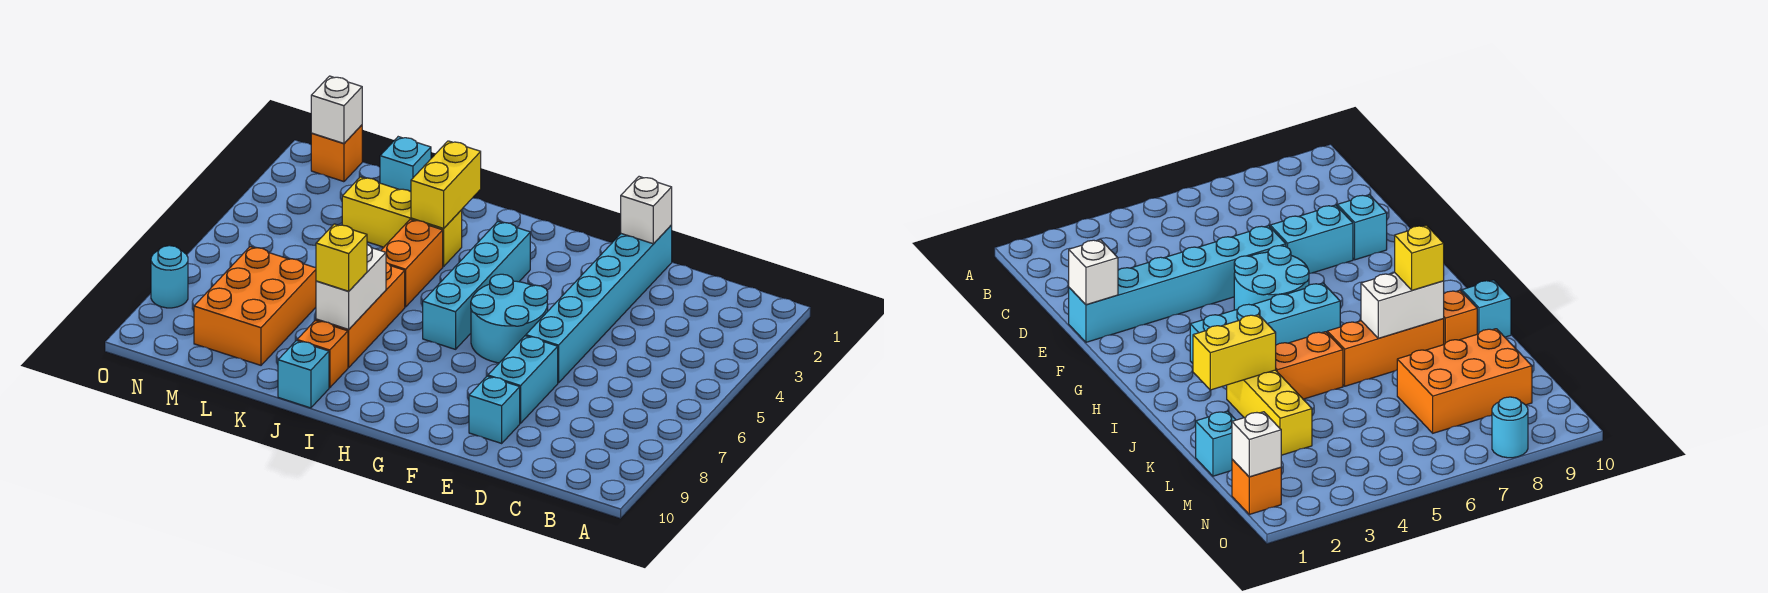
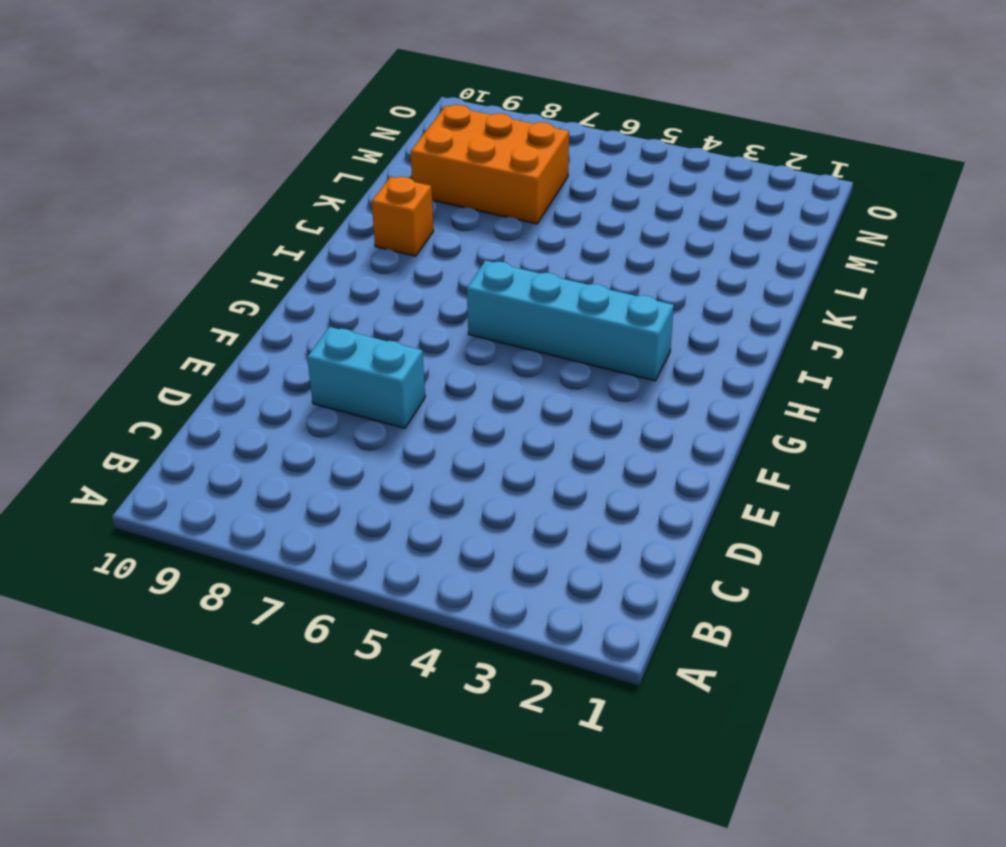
none -> cyan 1x6 brick [526,225,672,383]
none -> cyan 1x1 brick [469,376,520,443]
none -> cyan 2x2 round brick [471,274,548,363]

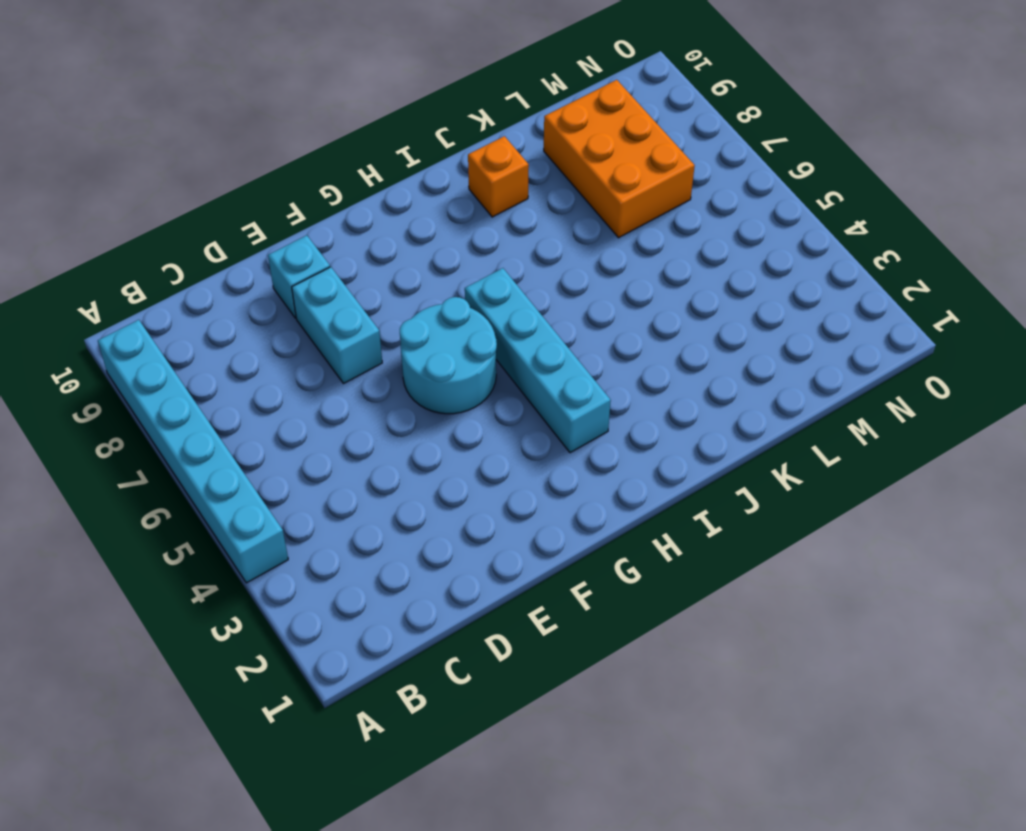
cyan 1x6 brick [98,320,288,583] -> cyan 1x6 brick moved to [526,225,672,383]
none -> yellow 1x3 brick [342,177,462,267]
none -> orange 1x2 brick [381,219,443,307]
none -> orange 1x3 brick [316,263,405,367]

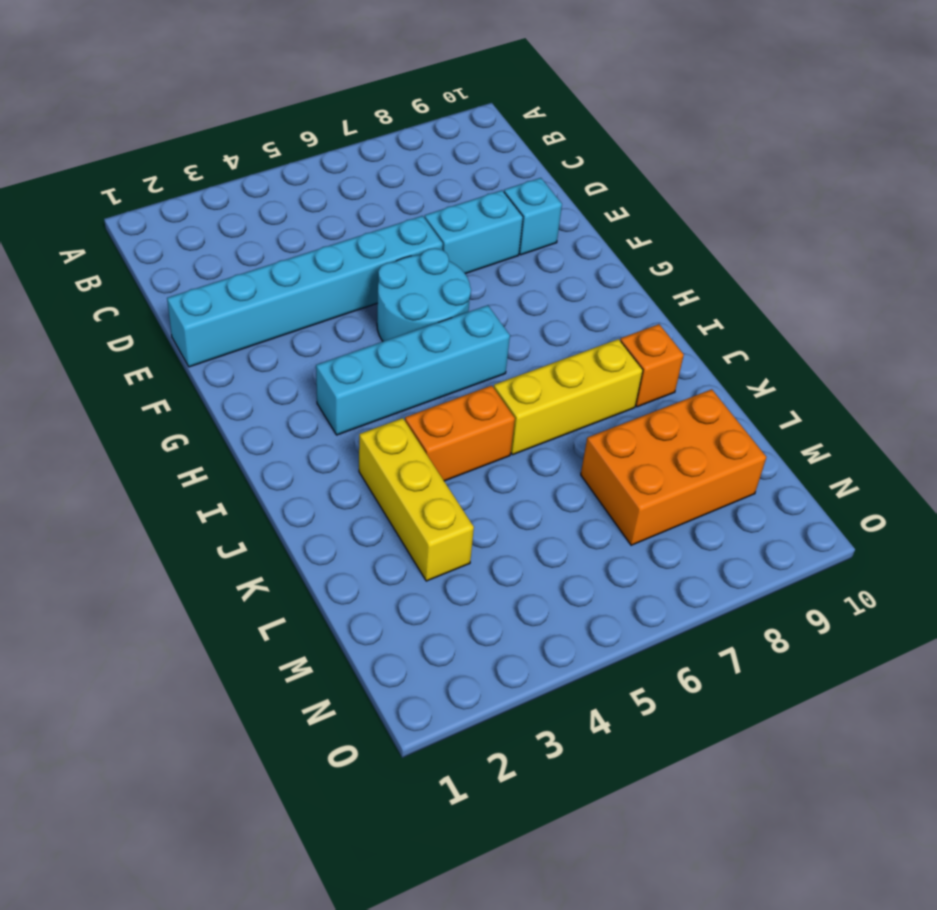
yellow 1x3 brick [494,339,643,455] -> orange 1x3 brick [316,263,405,367]
none -> cyan 1x1 brick [278,341,329,408]
none -> cyan 1x1 brick [380,137,431,192]
none -> orange 1x1 brick [311,125,362,182]

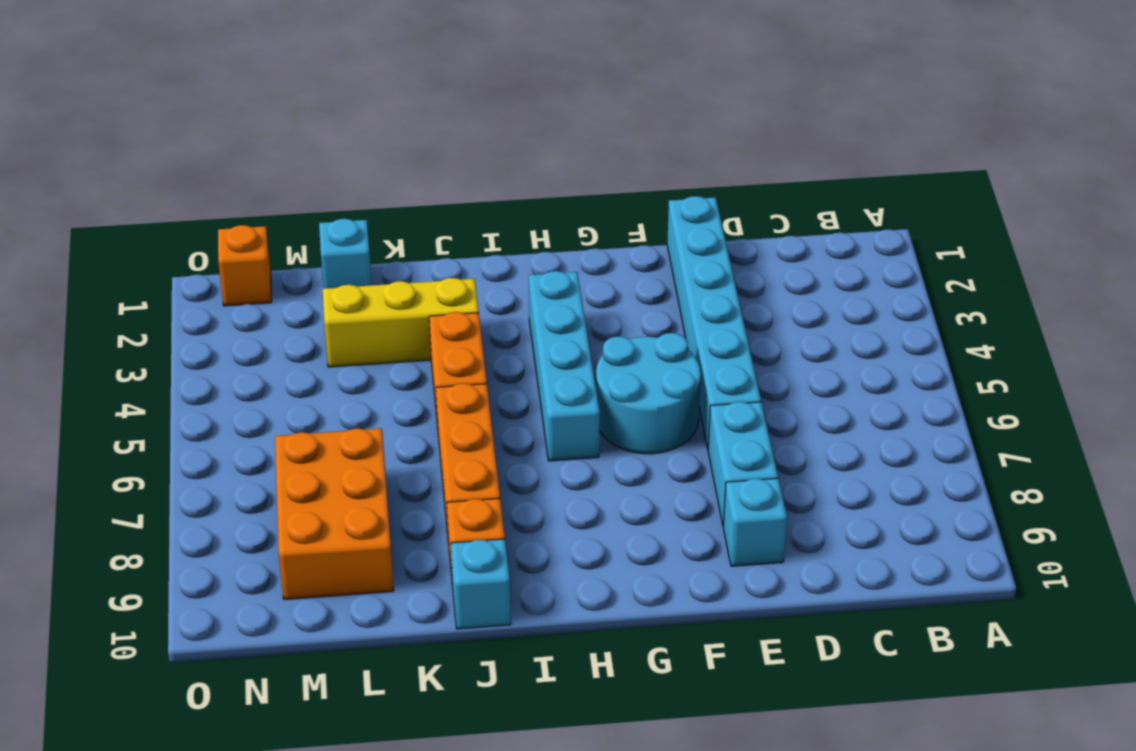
none -> cyan 1x1 round brick [151,246,188,308]
none -> white 1x1 brick [621,177,672,244]
none -> yellow 1x2 brick [411,141,481,229]

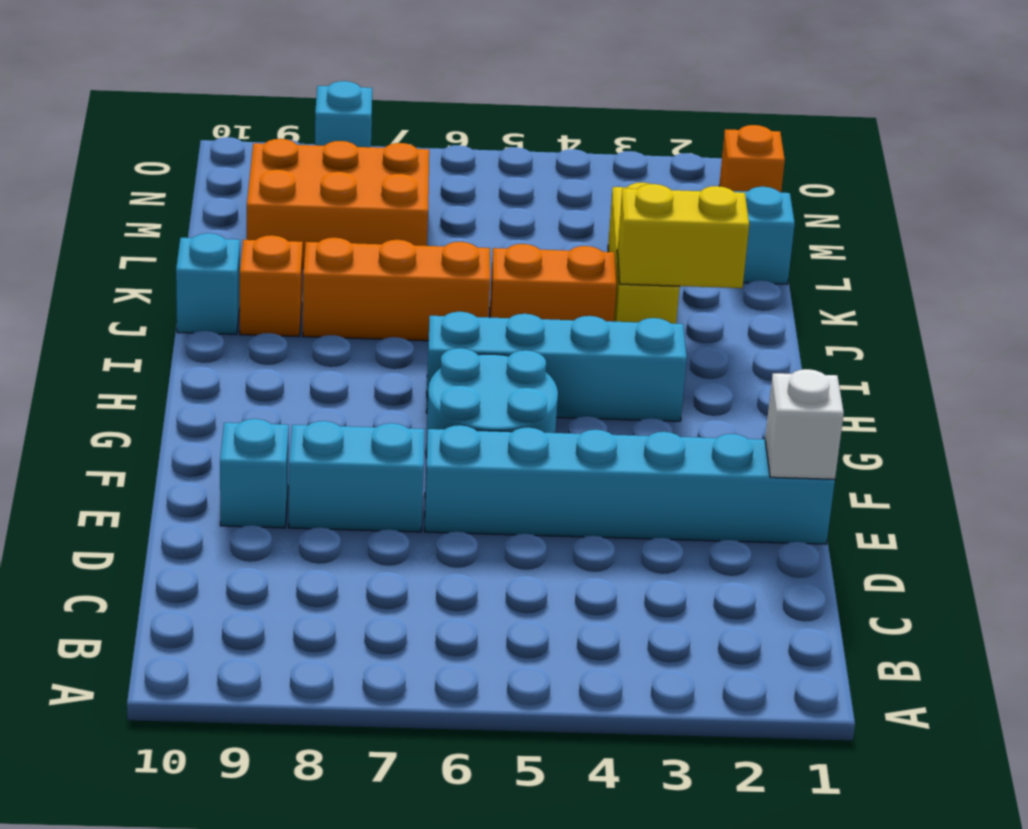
cyan 1x1 brick [315,81,372,147] -> cyan 1x1 round brick [151,246,188,308]
none -> white 1x2 brick [316,245,386,329]
none -> white 1x1 brick [311,76,362,144]
none -> yellow 1x1 brick [316,224,367,291]

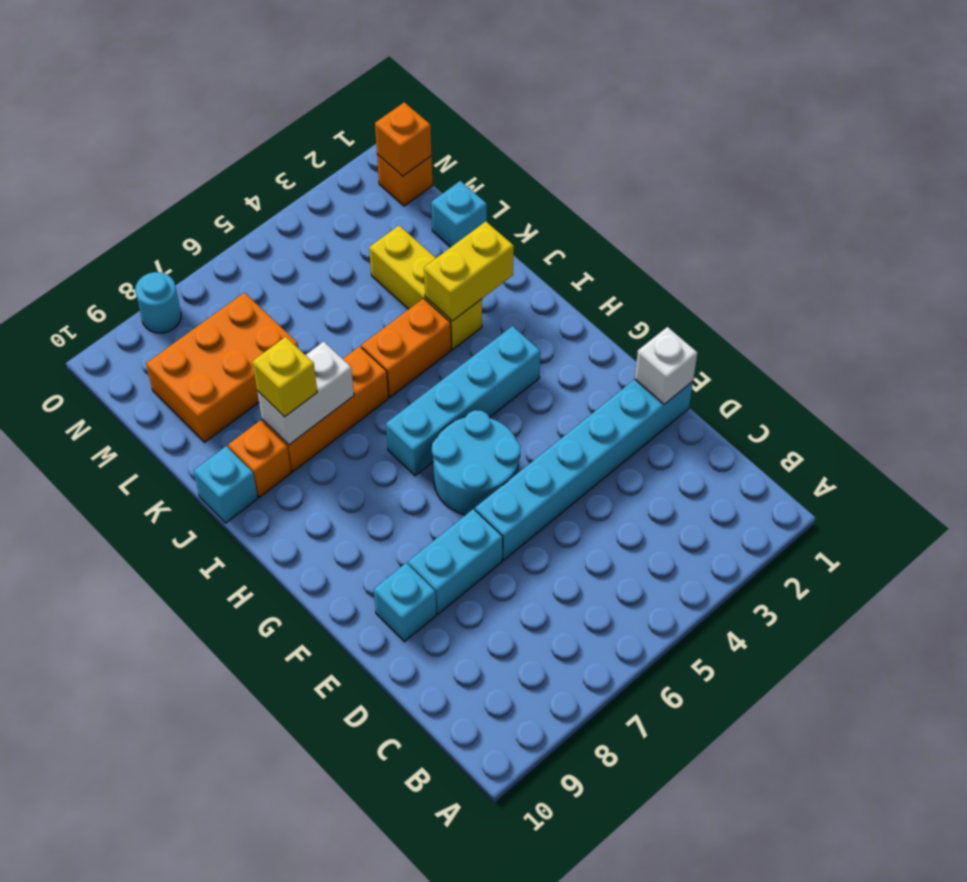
orange 1x1 brick [375,102,432,176] -> white 1x1 brick [311,76,362,144]

